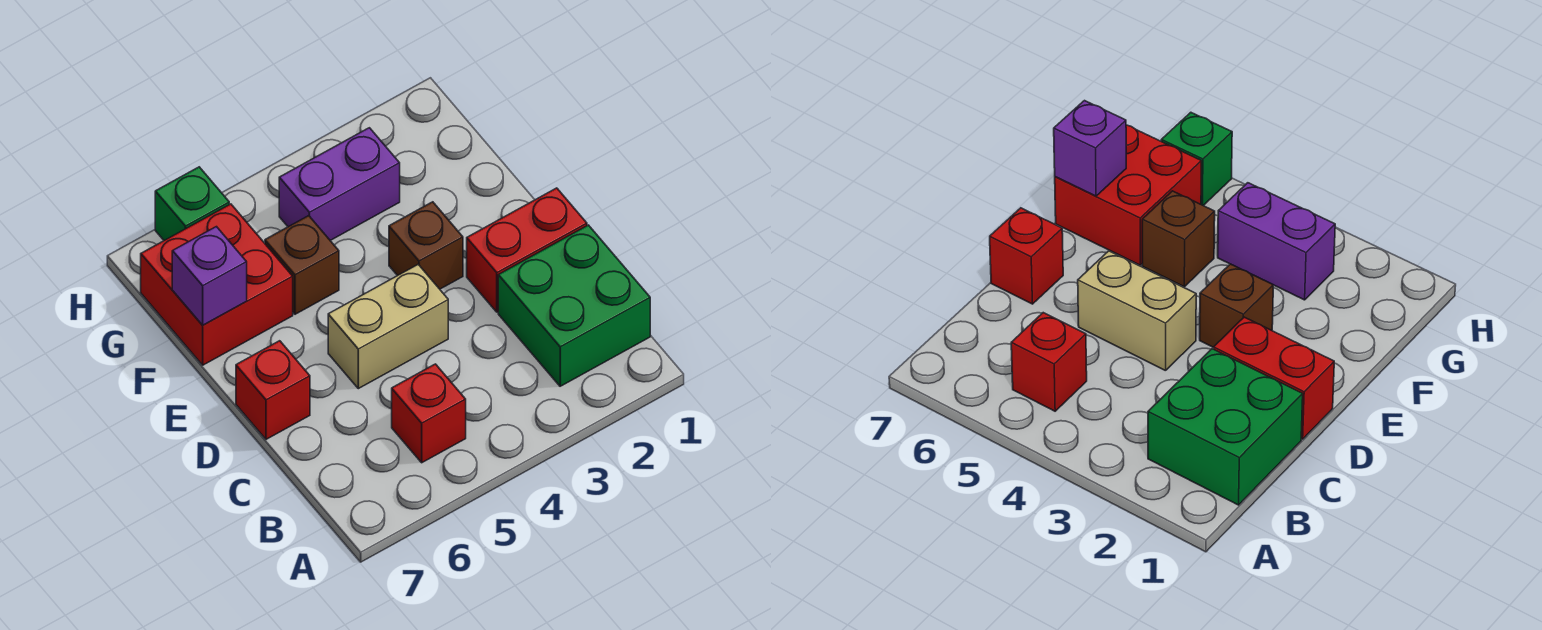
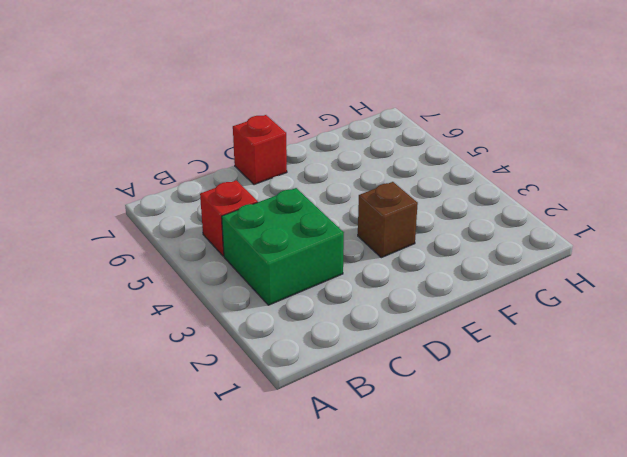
green 2x2 brick [222,188,344,305] -> green 2x2 brick moved to [498,225,650,386]
none -> red 1x2 brick [467,188,587,312]
none -> tan 1x2 brick [328,265,448,389]

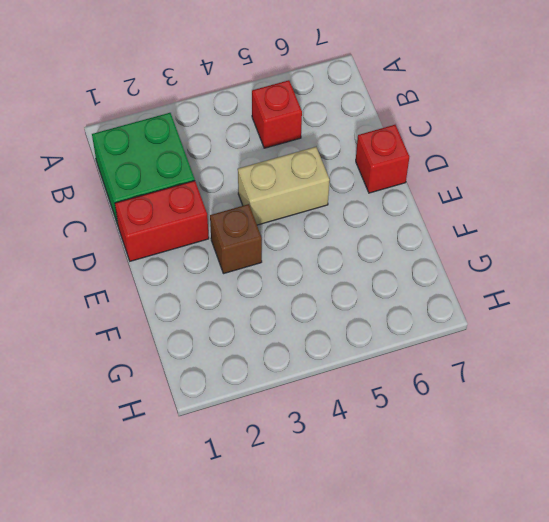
none -> brown 1x1 brick [265,216,339,314]
none -> red 2x2 brick [141,204,293,365]

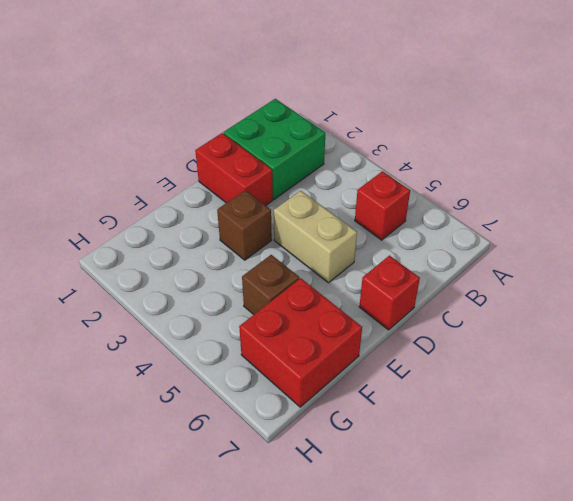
none -> purple 1x2 brick [279,128,400,240]
none -> green 1x1 brick [155,167,229,240]

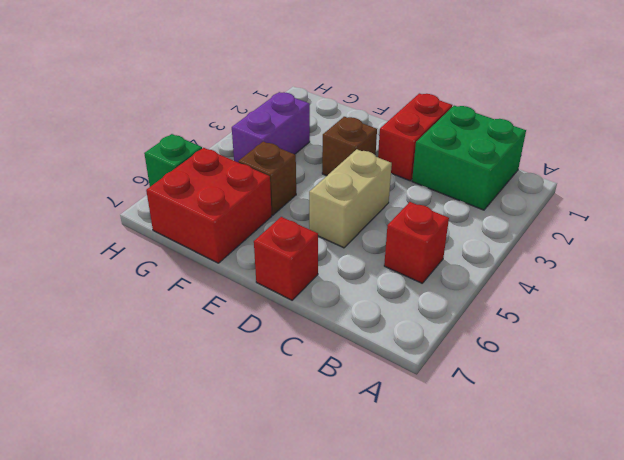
none -> purple 1x1 brick [172,227,247,325]

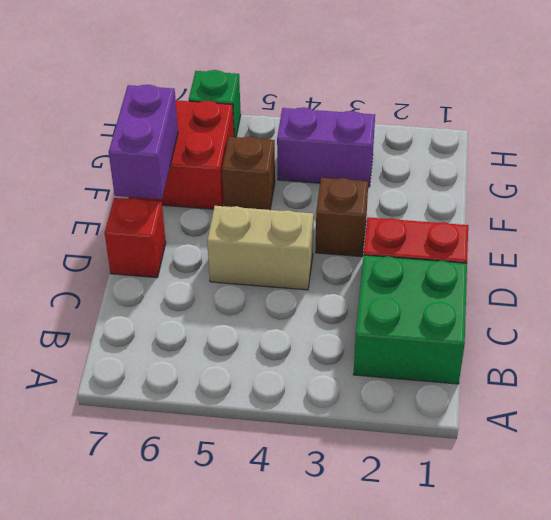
purple 1x2 brick [109,85,178,199] -> purple 1x1 brick [172,227,247,325]
none -> red 1x1 brick [392,364,466,463]

